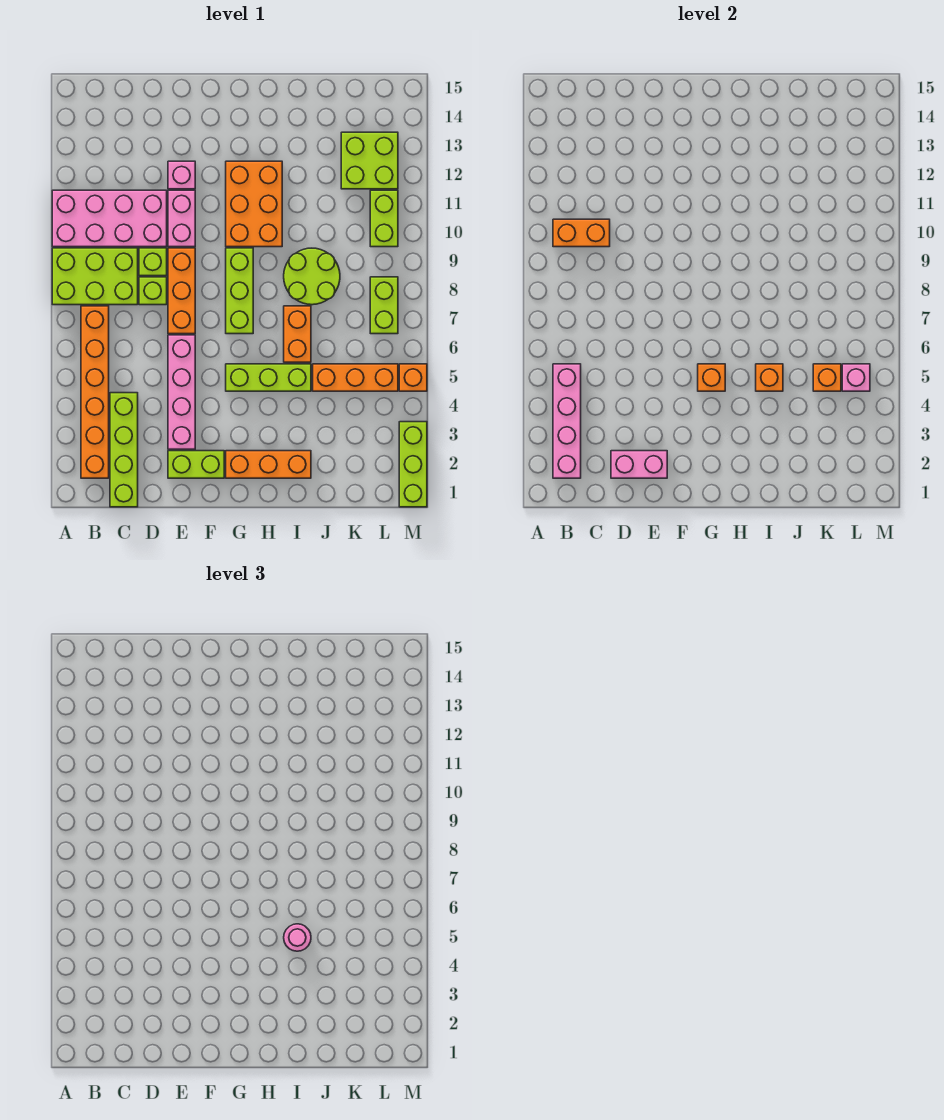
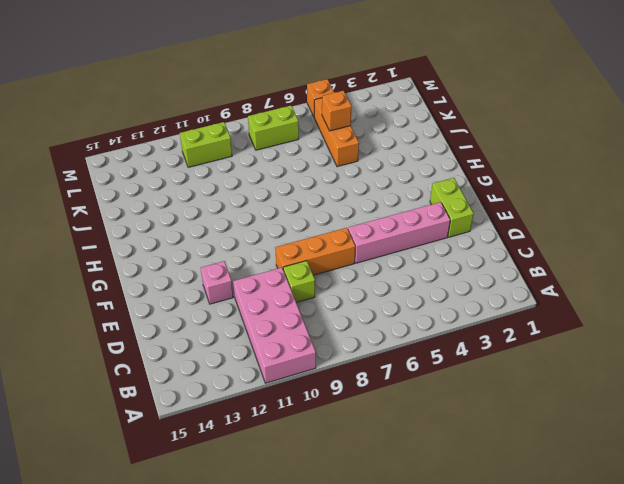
none -> lime 2x3 brick [52,248,138,305]
none -> orange 1x6 brick [81,306,109,478]
none -> lime 1x4 brick [110,393,138,507]
none -> lime 1x1 brick [139,277,167,305]

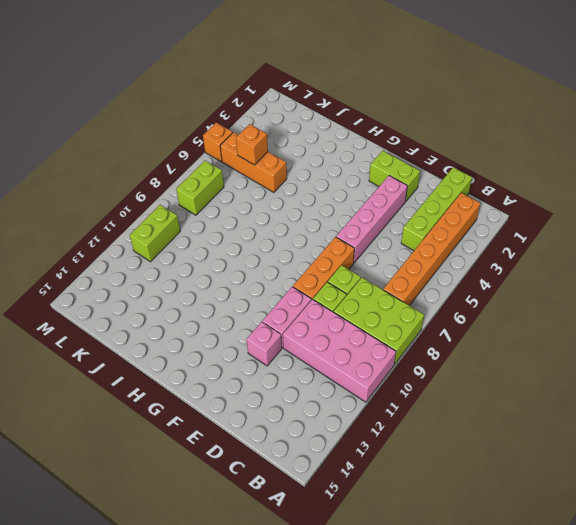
none -> orange 1x3 brick [226,451,311,478]
none -> lime 1x3 brick [226,364,311,391]
none -> lime 1x3 brick [226,248,253,334]
none -> orange 2x3 brick [226,161,282,247]

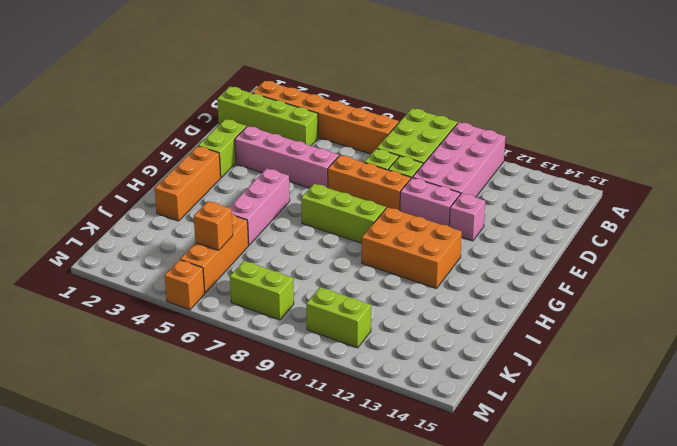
pink 1x3 brick [229,168,290,245] -> lime 1x3 brick [226,364,311,391]
none -> orange 1x2 brick [284,306,311,362]
none -> lime 2x2 round brick [284,248,340,305]
none -> lime 2x2 brick [341,132,398,189]
none -> lime 1x3 brick [399,422,427,507]

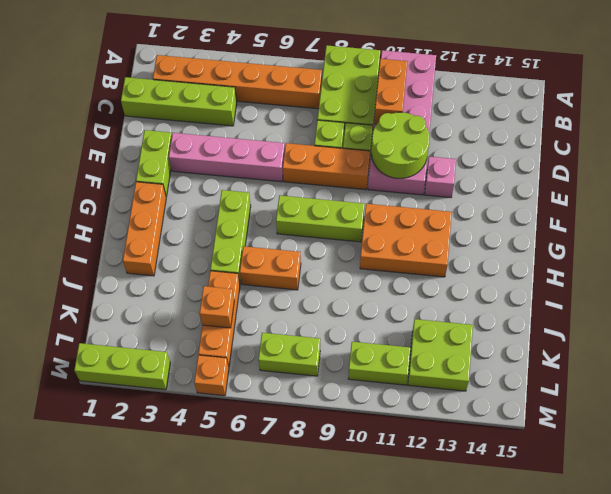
lime 2x2 round brick [371,112,430,178] -> lime 2x2 round brick moved to [284,248,340,305]
none -> pink 1x4 brick [553,364,581,478]
none -> pink 1x2 brick [611,451,667,478]
none -> orange 1x1 brick [698,364,725,391]
none -> orange 1x1 brick [756,364,783,391]

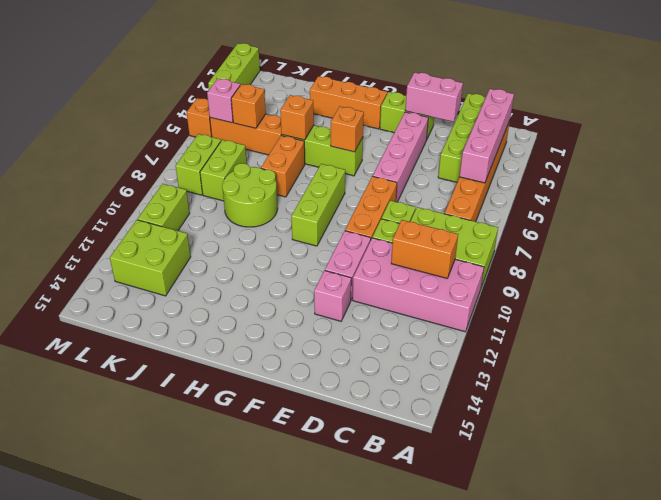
lime 1x2 brick [200,140,247,201] -> none
none -> orange 2x3 brick [226,161,282,247]
none -> pink 1x1 round brick [284,924,311,951]

